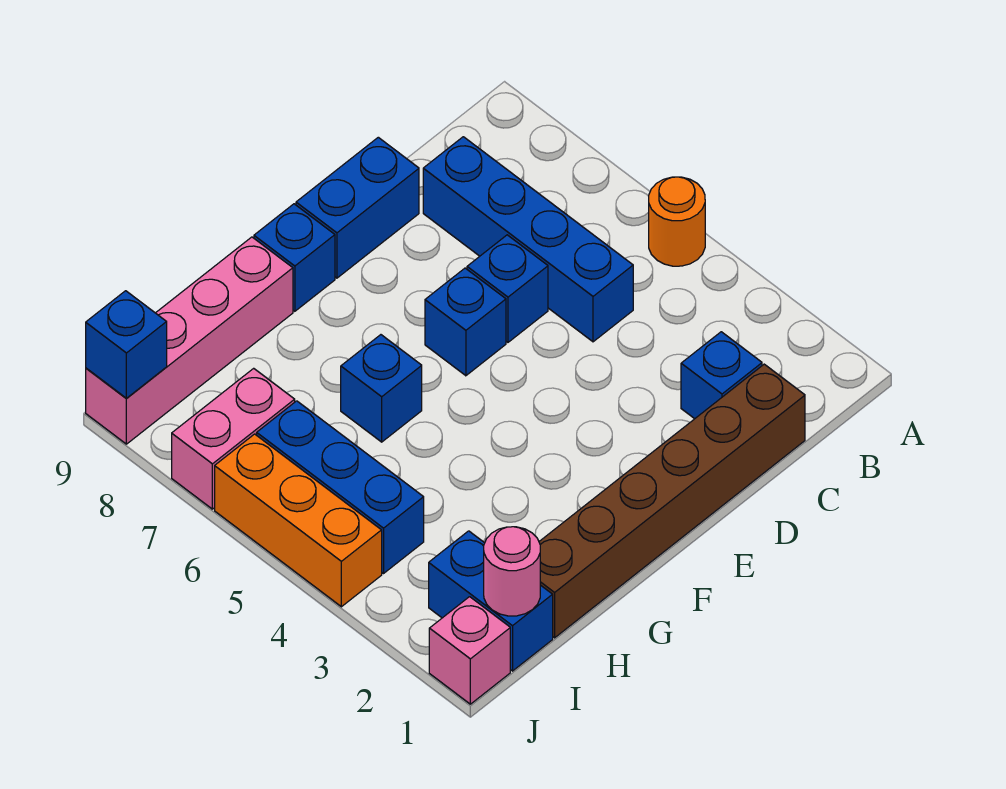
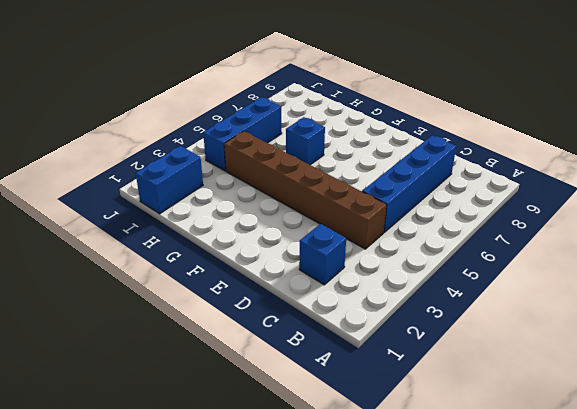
brown 1x6 brick [224,131,387,249] -> brown 1x6 brick moved to [539,364,805,638]
none -> orange 1x1 round brick [649,177,705,266]
none -> blue 1x1 brick [467,235,548,342]
none -> blue 1x2 brick [296,137,419,278]

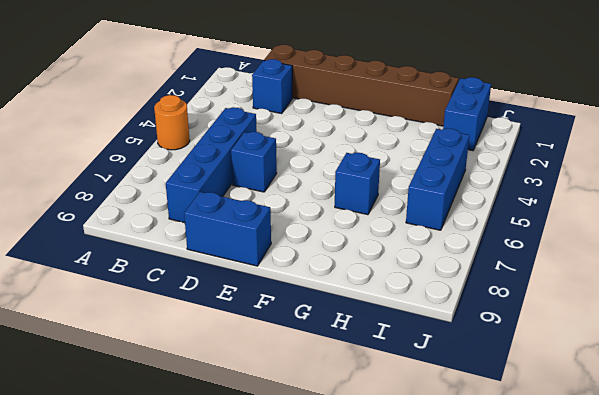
none -> blue 1x1 brick [425,268,506,376]
none -> blue 1x1 brick [254,204,335,311]
none -> pink 1x4 brick [86,237,293,444]

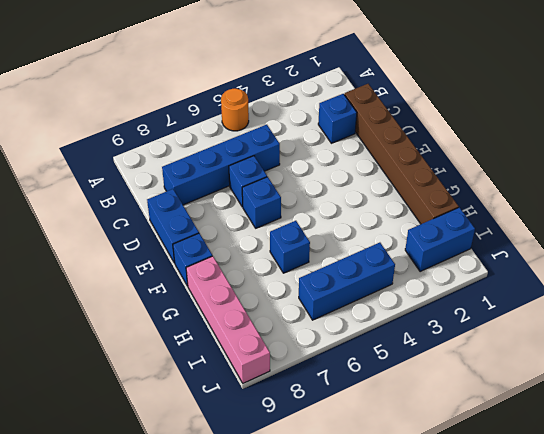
none -> pink 1x2 brick [172,368,295,509]
none -> pink 1x1 brick [429,597,510,704]
none -> orange 1x3 brick [215,434,382,607]

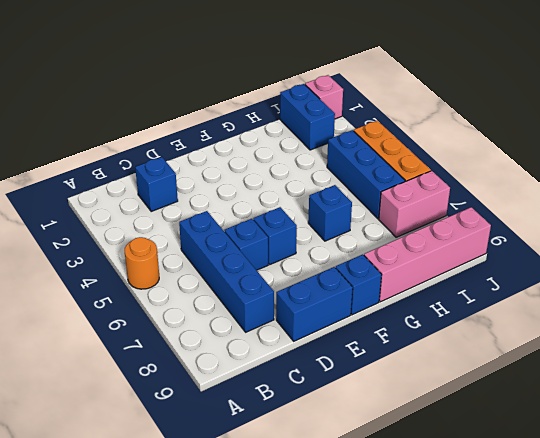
none -> brown 1x6 brick [539,364,805,638]
none -> pink 1x1 round brick [484,527,540,616]
none -> blue 1x1 brick [86,291,167,399]

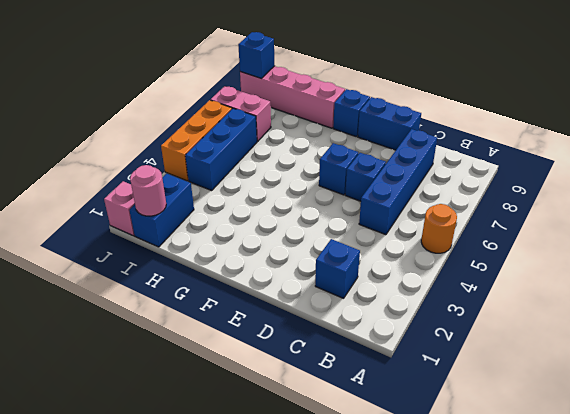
none -> brown 1x6 brick [539,364,805,638]
none -> blue 1x1 brick [341,335,422,442]

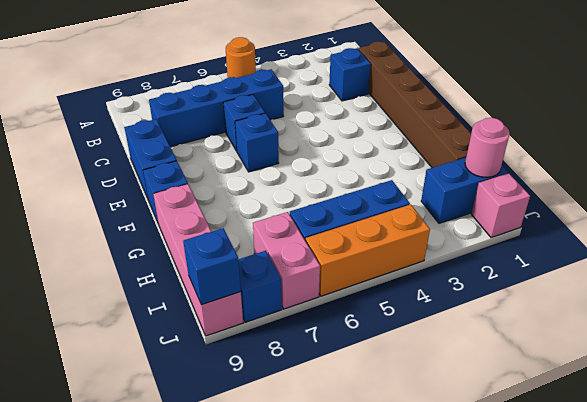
blue 1x1 brick [238,251,282,322] -> blue 1x1 brick moved to [341,335,422,442]

